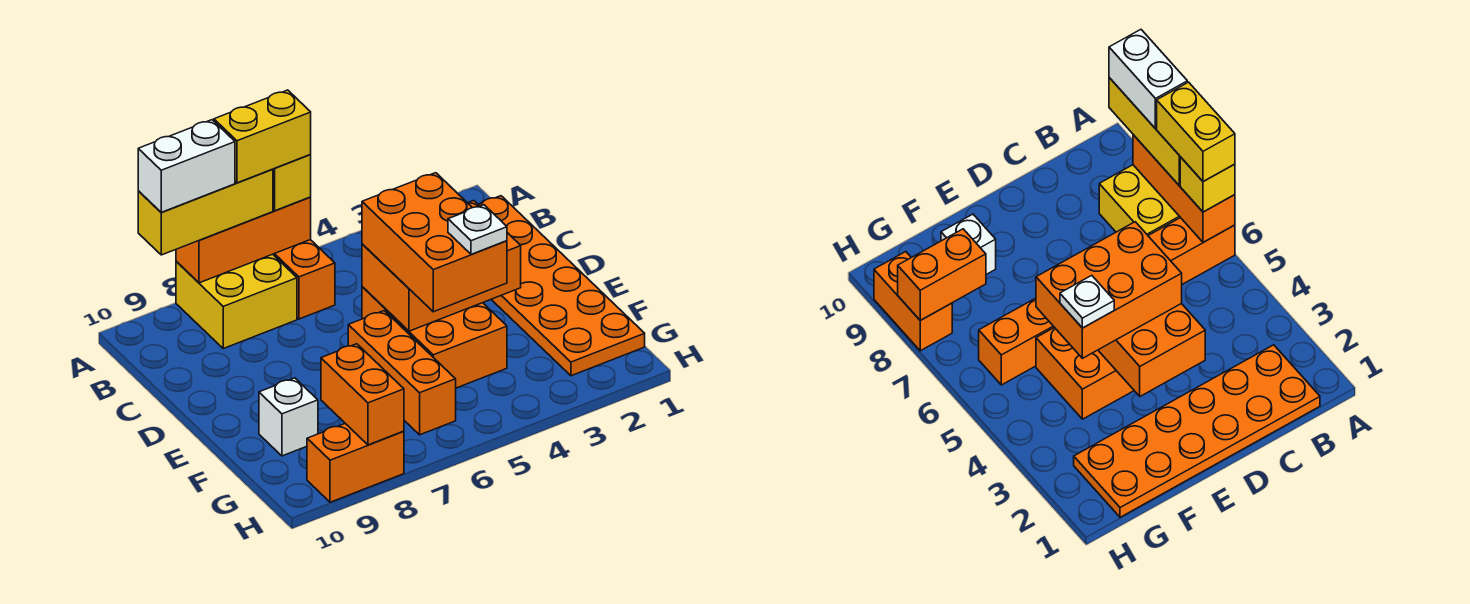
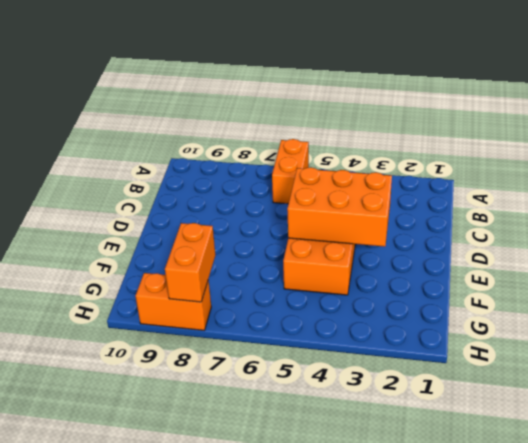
none -> yellow 2x2 brick [176,254,297,349]
none -> orange 2x6 plate [478,196,645,376]
none -> orange 1x3 brick [348,311,456,435]

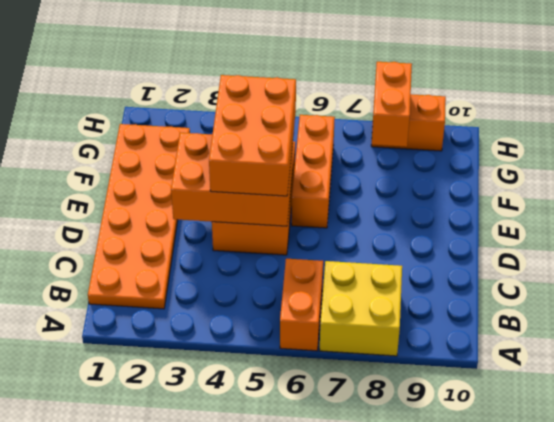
none -> white 1x1 brick [259,378,318,456]
none -> orange 1x3 brick [176,197,311,283]
none -> yellow 1x1 brick [273,154,311,211]

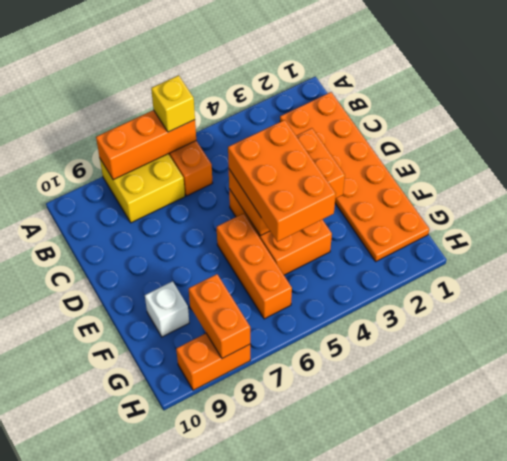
none -> yellow 1x3 brick [138,169,273,255]
none -> yellow 1x2 brick [214,90,311,183]
none -> white 1x2 brick [138,120,235,212]

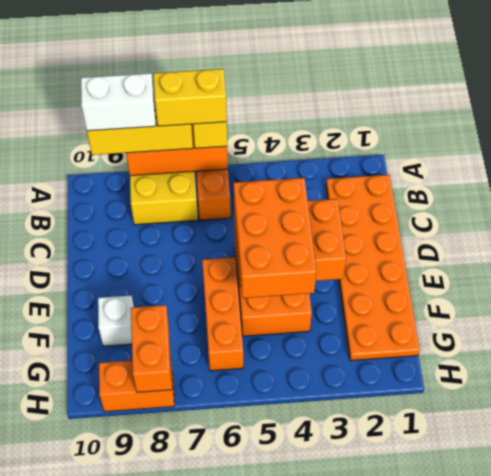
none -> white 1x1 plate [448,205,507,255]

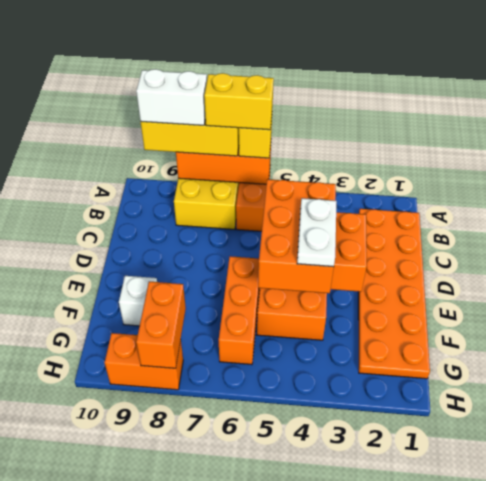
white 1x2 plate [297,198,337,267] -> white 1x1 plate [448,205,507,255]

